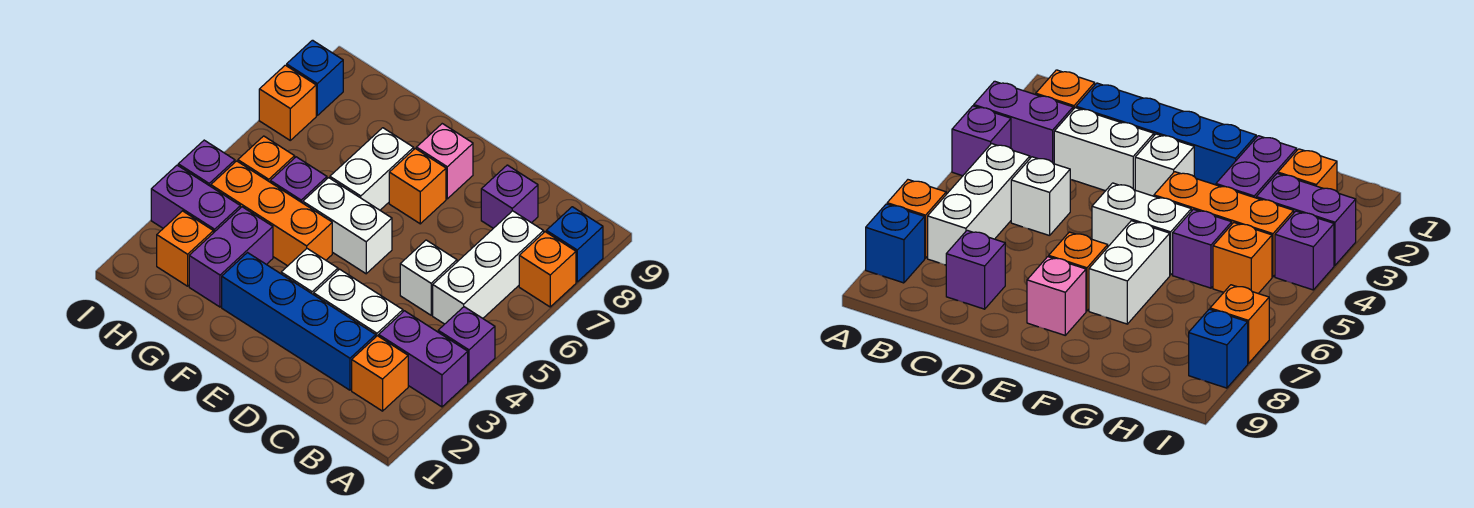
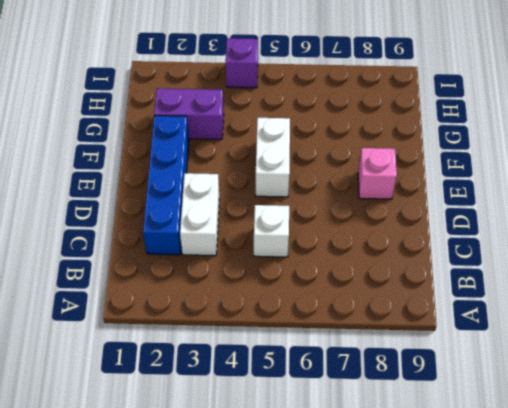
none -> purple 1x2 brick [379,311,468,407]
none -> purple 1x1 brick [438,307,495,382]
none -> orange 1x1 brick [519,232,576,307]

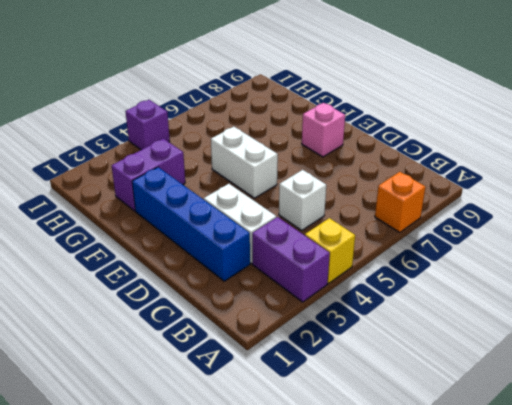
yellow 1x1 brick [305,218,355,283] -> purple 1x1 brick [438,307,495,382]
none -> blue 1x1 brick [546,207,603,282]
none -> orange 1x1 brick [352,336,408,411]
none -> white 1x3 brick [433,211,544,324]

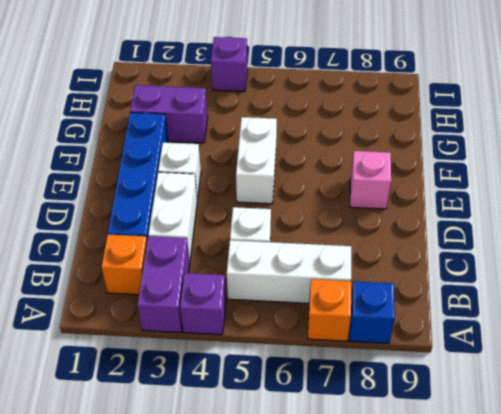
none -> purple 1x1 brick [481,165,538,228]
none -> orange 1x1 brick [389,149,446,224]
none -> orange 1x3 brick [211,161,332,266]

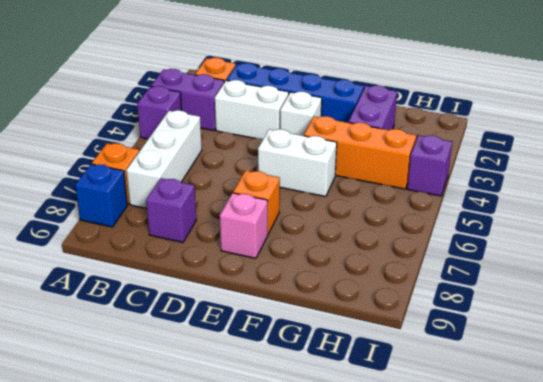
none -> white 1x1 brick [400,240,457,315]
none -> white 1x2 brick [330,128,414,210]
none -> purple 1x1 brick [270,157,327,203]

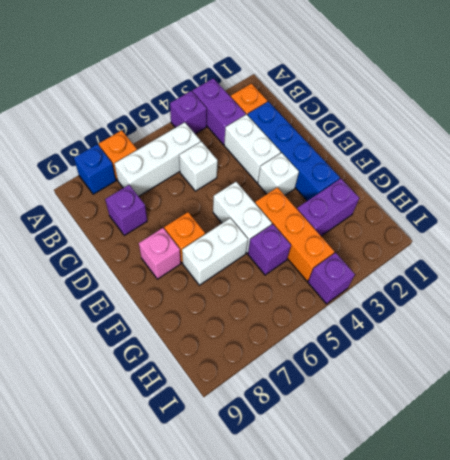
none -> orange 1x1 brick [157,211,213,286]
none -> purple 1x2 brick [151,165,240,233]
none -> orange 1x1 brick [238,136,295,182]

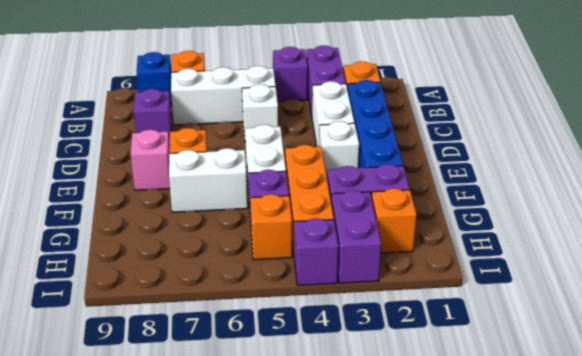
none -> orange 1x1 brick [259,65,316,140]
none -> blue 1x1 brick [287,40,343,115]

